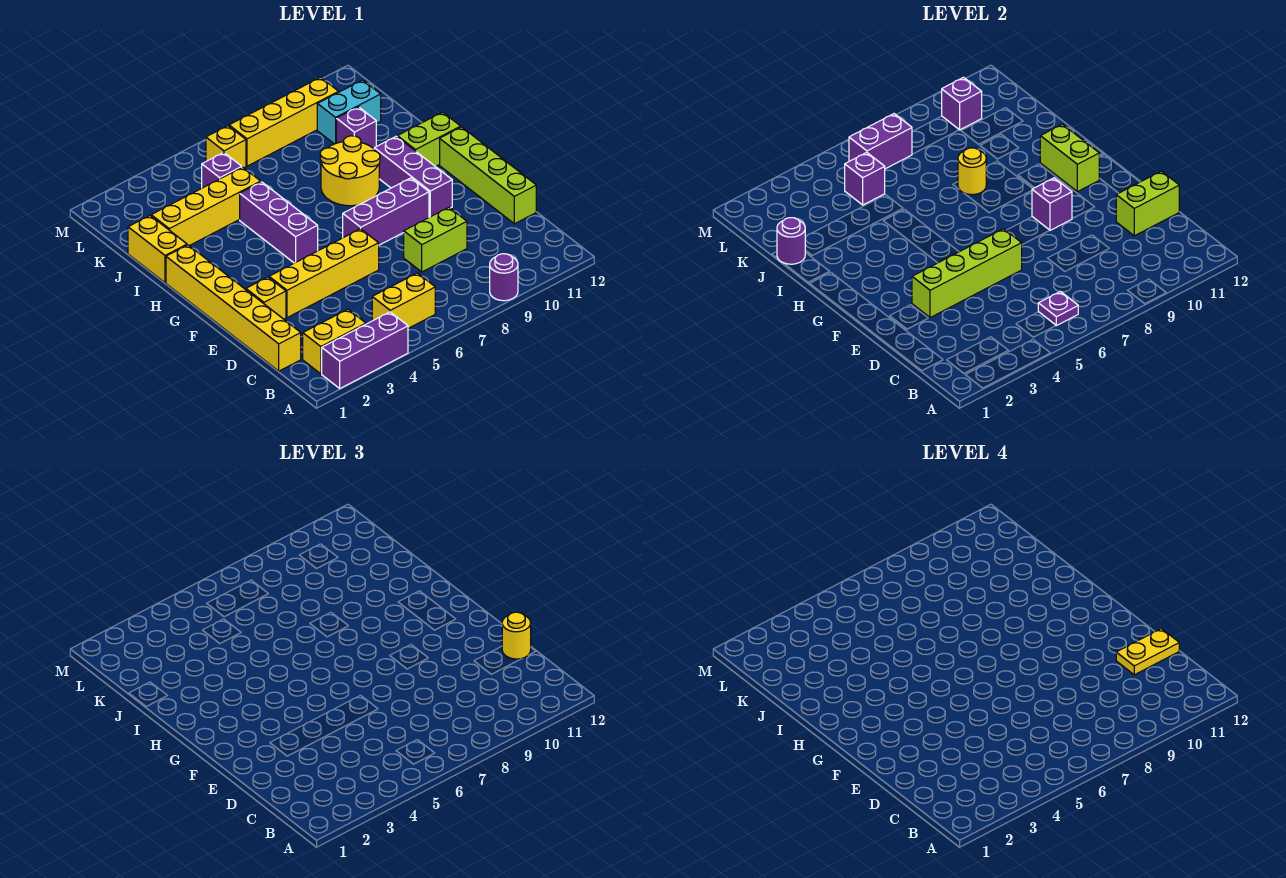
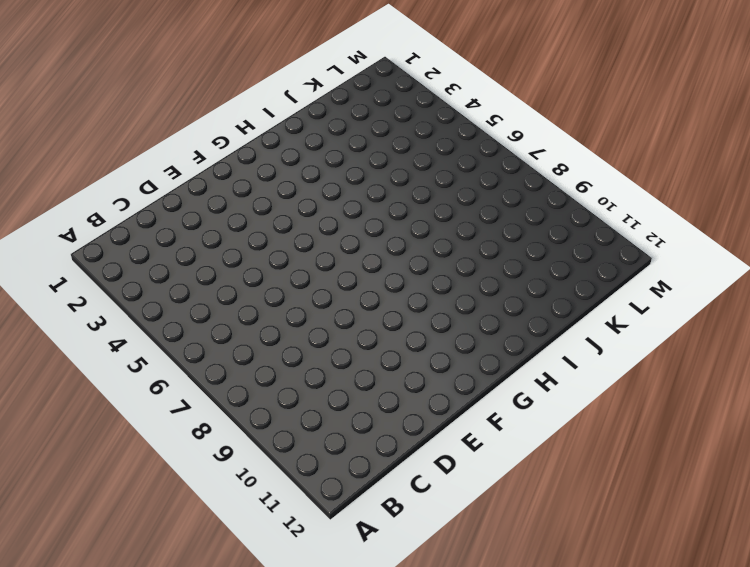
none -> purple 1x3 brick [322,312,408,388]
none -> purple 1x1 round brick [490,254,518,301]
none -> yellow 1x2 brick [303,309,366,374]
none -> yellow 1x2 brick [372,273,435,328]

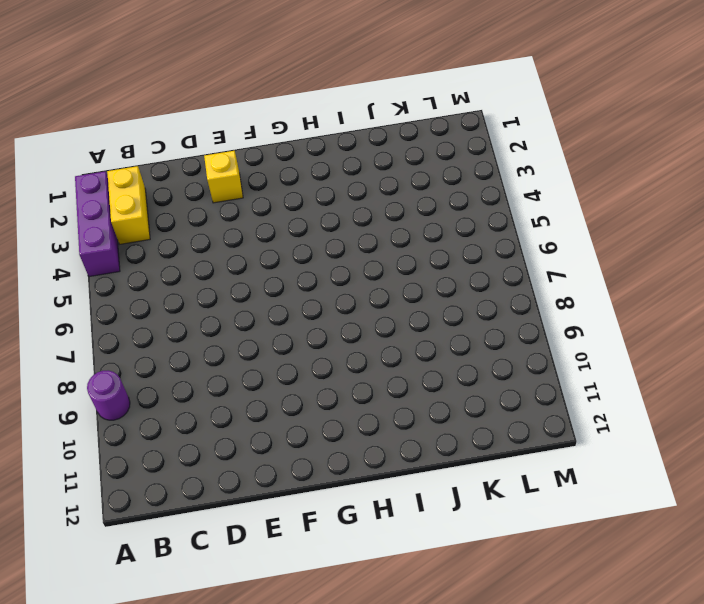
none -> yellow 1x2 brick [372,273,435,328]
none -> yellow 1x6 brick [166,245,301,371]
none -> lime 1x2 brick [404,207,467,272]
none -> lime 1x4 brick [440,127,536,224]

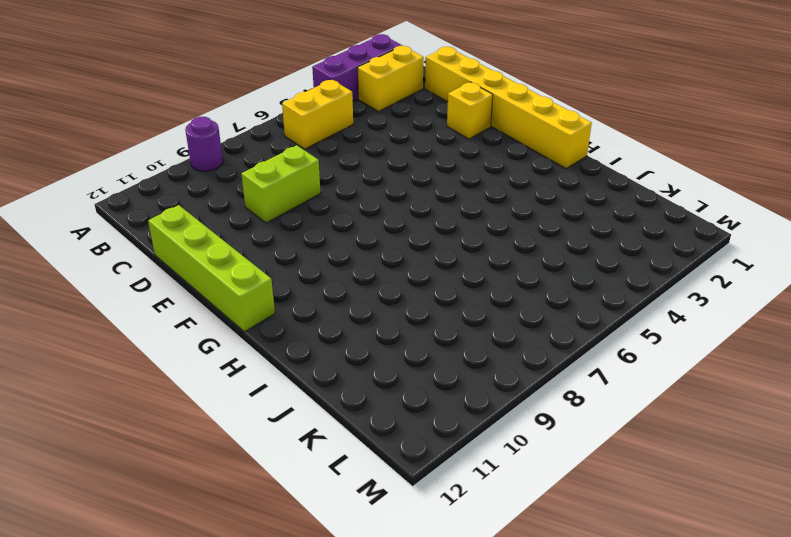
none -> yellow 1x4 brick [269,229,379,318]
none -> purple 1x3 brick [343,178,429,245]
none -> purple 1x3 brick [374,136,452,217]
none -> purple 1x3 brick [240,182,318,263]

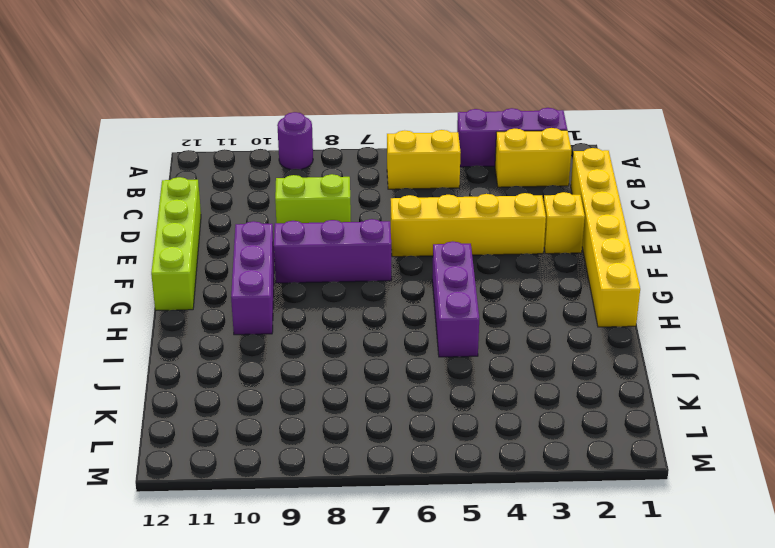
none -> yellow 2x2 round brick [320,136,380,206]
none -> lime 1x2 brick [397,112,461,167]
none -> yellow 1x2 brick [128,216,187,283]
none -> yellow 1x4 brick [151,167,261,246]

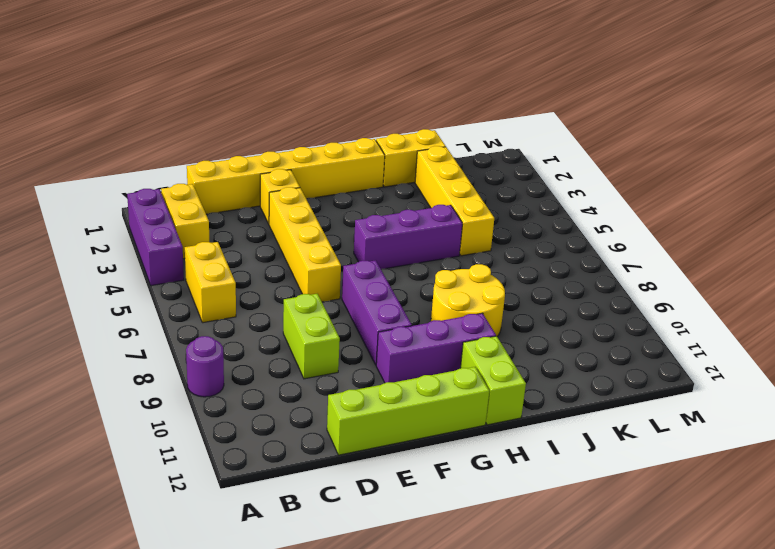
none -> purple 1x1 brick [336,107,376,149]
none -> purple 1x1 brick [202,152,242,188]
none -> cyan 1x2 brick [317,80,381,144]
none -> yellow 1x1 brick [206,126,246,168]

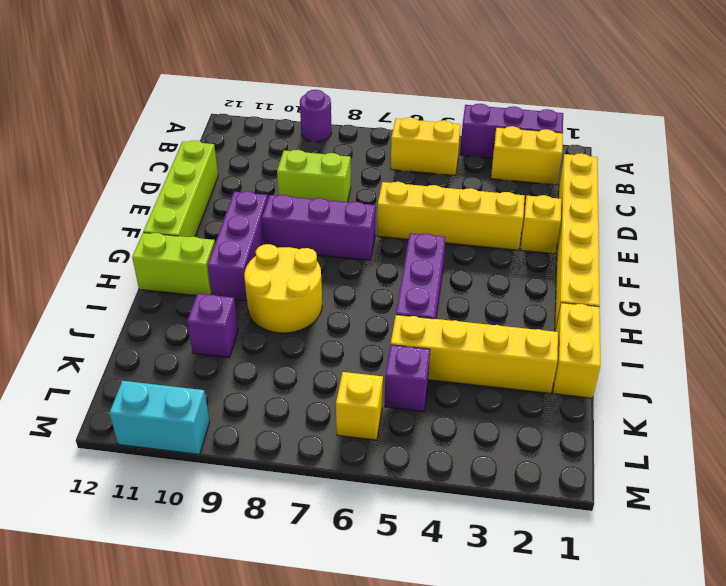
cyan 1x2 brick [110,381,210,454] -> cyan 1x2 brick moved to [317,80,381,144]
none -> yellow 1x4 brick [229,77,339,166]
none -> purple 1x1 plate [1038,291,1078,326]
none -> lime 1x2 brick [1116,171,1179,236]
none -> lime 1x4 brick [912,229,1022,318]

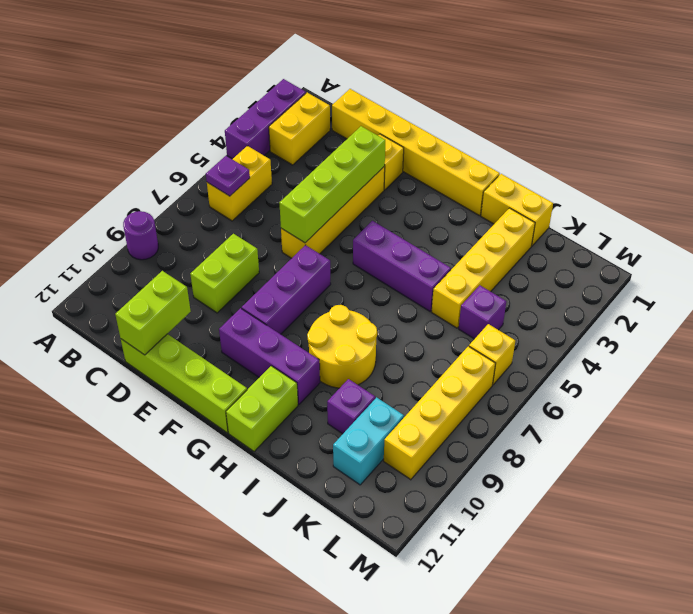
none -> purple 1x1 brick [1032,178,1072,230]
none -> lime 1x2 brick [1040,124,1099,192]
none -> yellow 1x1 round brick [958,148,986,195]
none -> purple 1x1 round brick [777,218,805,264]

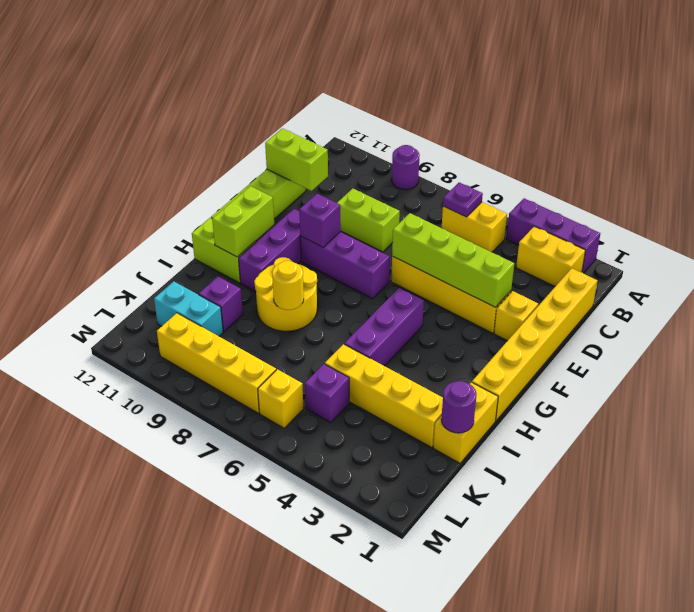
none -> purple 1x1 brick [845,152,885,205]
none -> purple 1x2 brick [849,114,912,169]
none -> purple 1x1 brick [942,77,982,130]
none -> yellow 1x1 round brick [502,612,531,659]

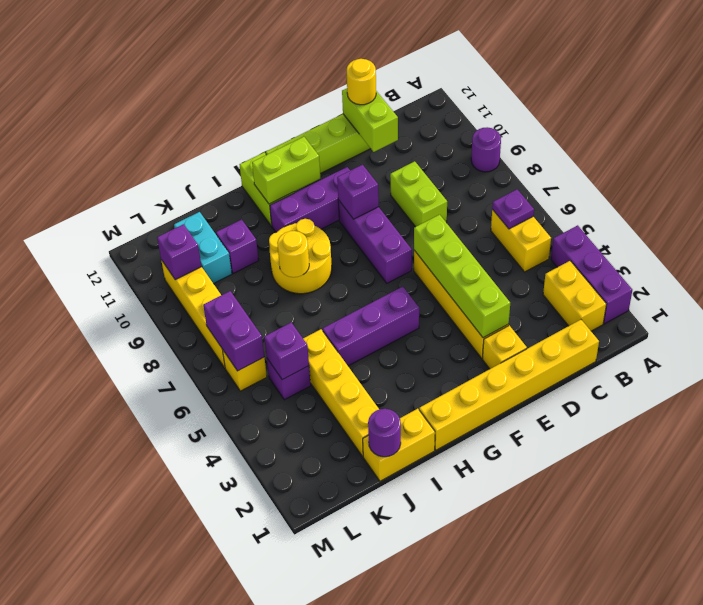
none -> yellow 1x2 plate [1116,629,1179,675]

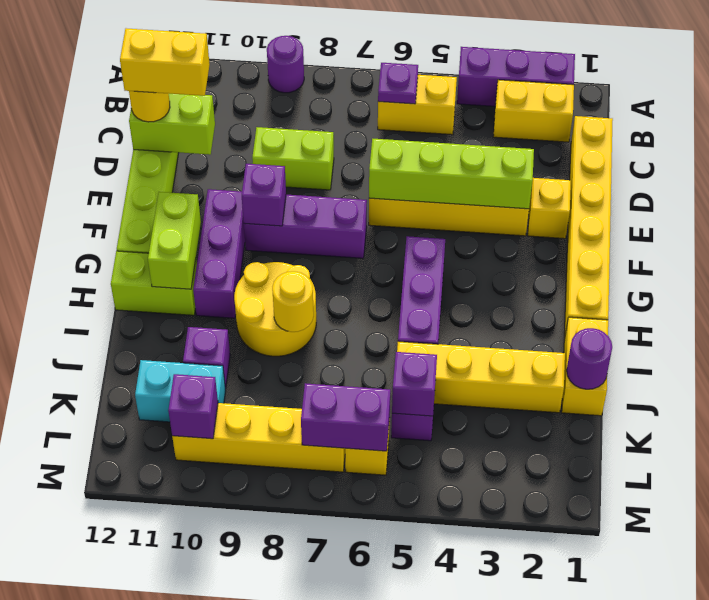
yellow 1x2 brick [120,28,210,96] -> yellow 1x2 plate [1116,629,1179,675]

